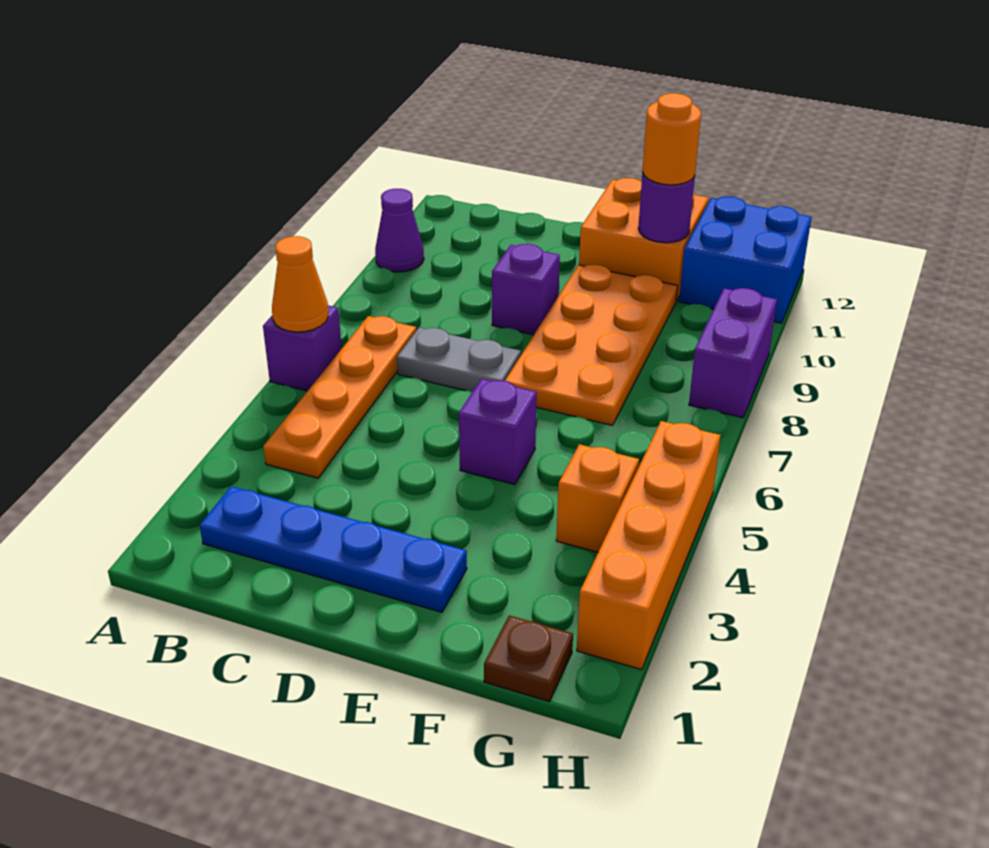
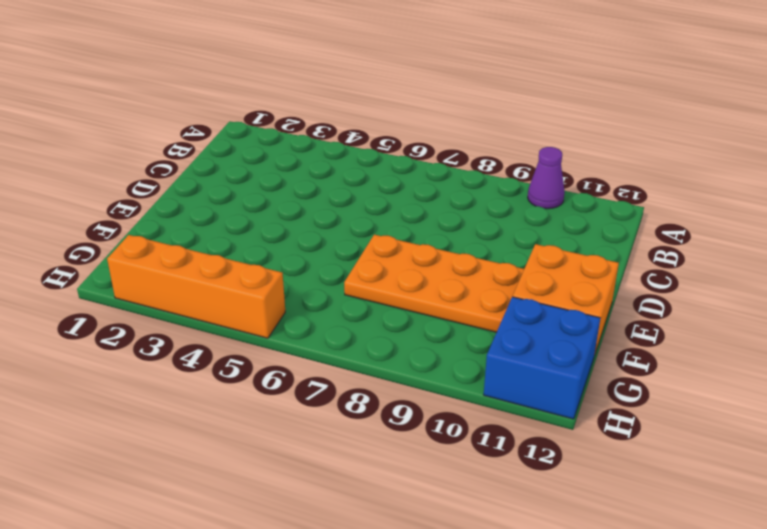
none -> purple 1x1 brick [263,305,342,391]
none -> blue 1x4 plate [200,486,467,612]
none -> orange 1x4 plate [263,316,416,478]

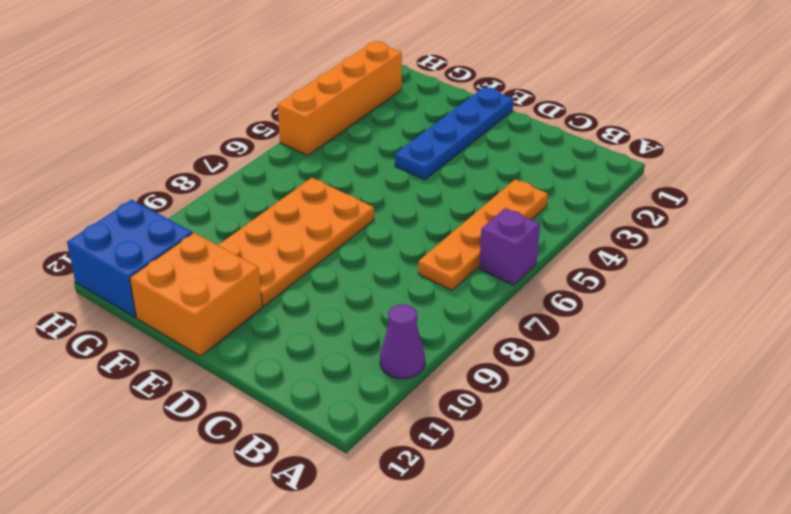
blue 1x4 plate [395,87,514,180] -> blue 1x4 plate turned to [200,486,467,612]
none -> grey 1x2 plate [397,327,521,392]
none -> purple 1x1 brick [492,244,560,335]
none -> purple 1x1 brick [459,379,537,484]

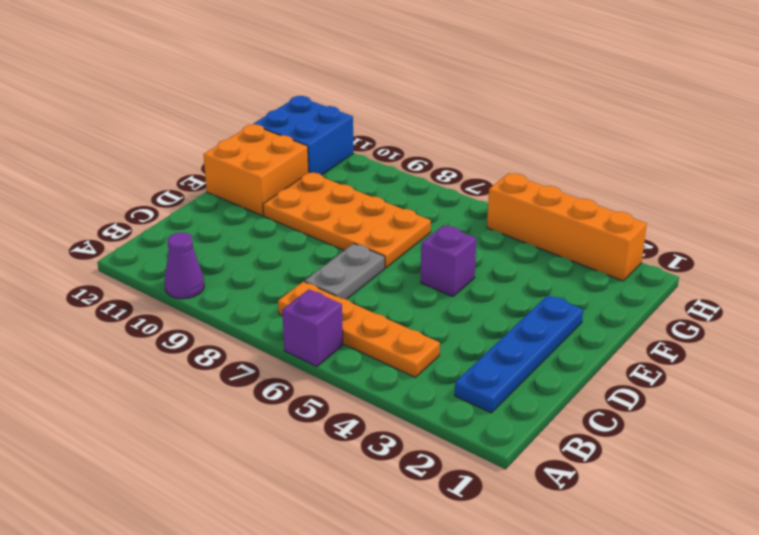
none -> purple 1x1 brick [492,244,560,335]
none -> brown 1x1 plate [484,615,573,702]
none -> orange 1x1 brick [556,444,639,552]

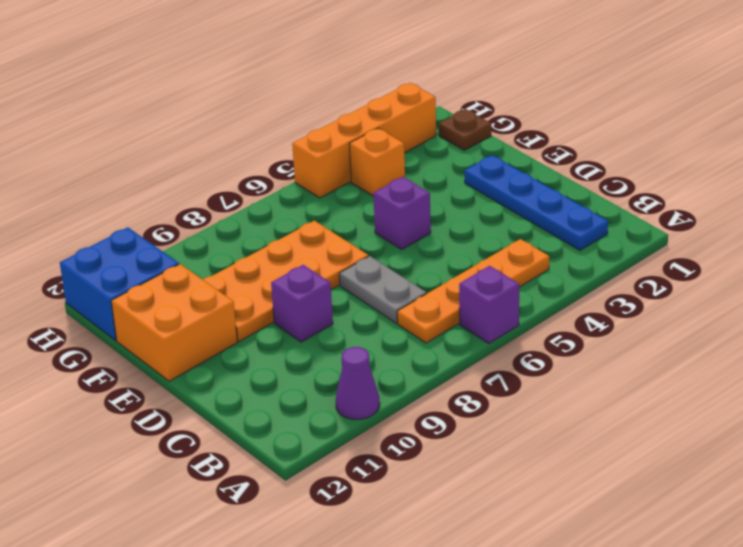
none -> purple 1x2 brick [689,288,777,418]
none -> orange 1x1 cone [272,236,328,332]
none -> purple 1x1 round brick [638,172,695,243]

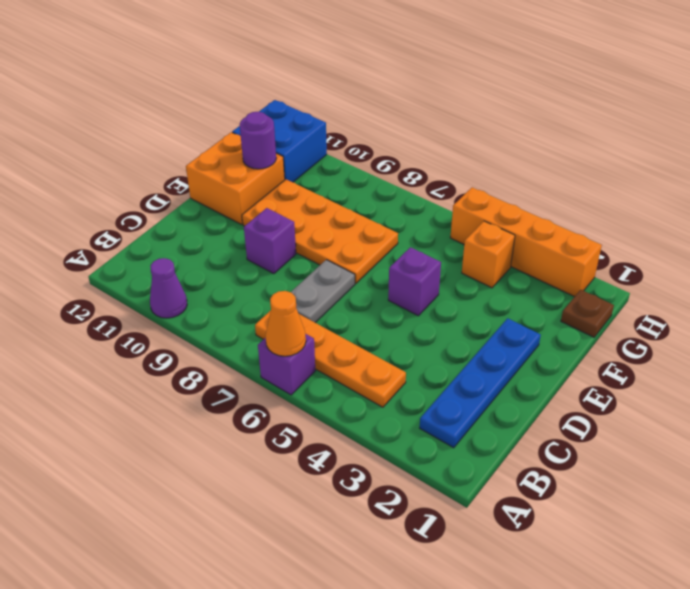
none -> purple 1x2 brick [689,288,777,418]
none -> orange 1x1 round brick [643,93,701,185]

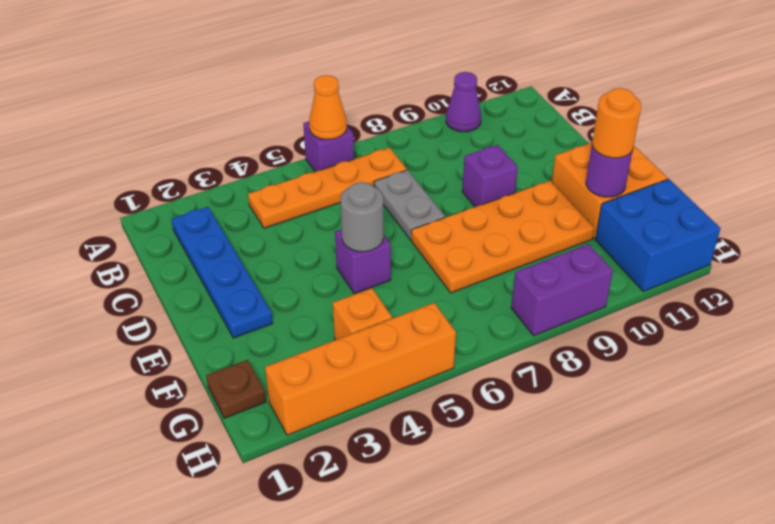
grey 1x1 round brick [341,182,383,252] -> none

